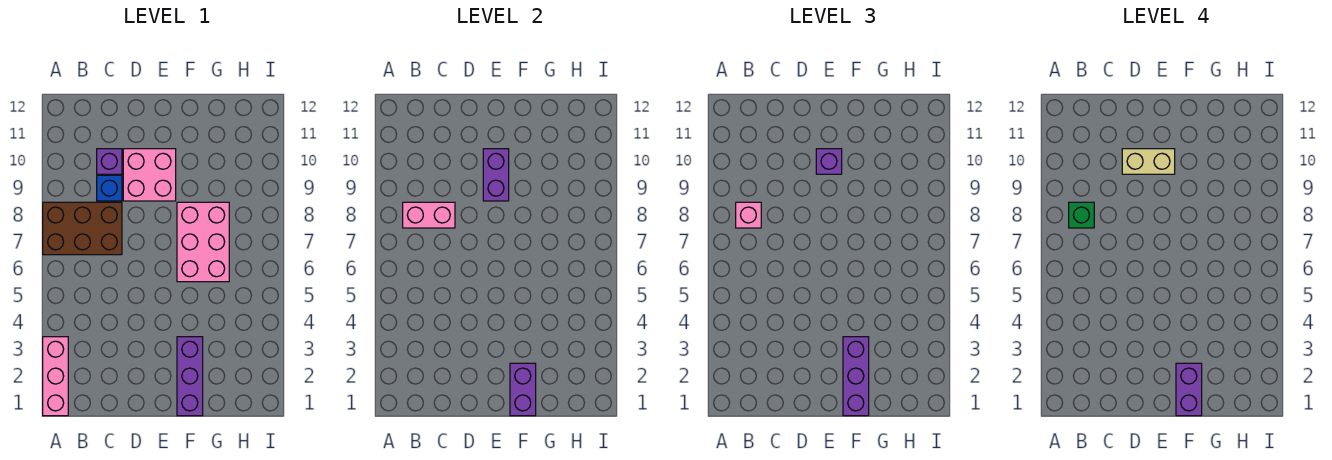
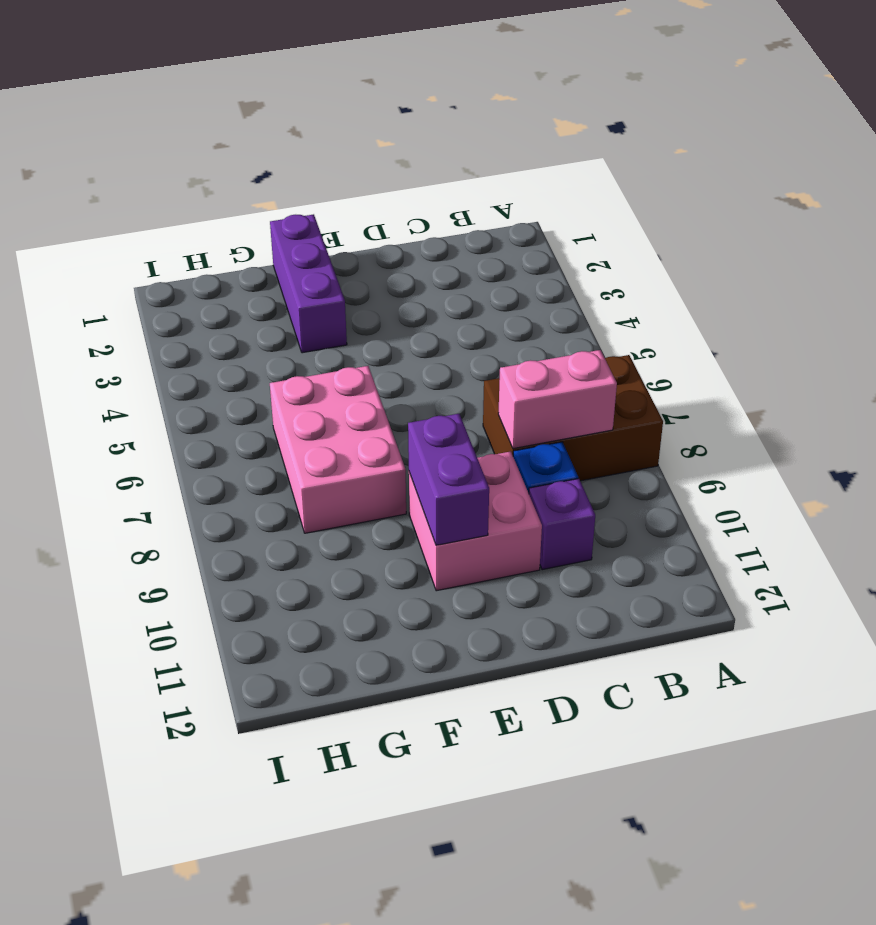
none -> pink 1x3 brick [43,337,68,416]
none -> purple 1x2 brick [510,363,536,416]
none -> pink 1x1 brick [736,202,761,228]

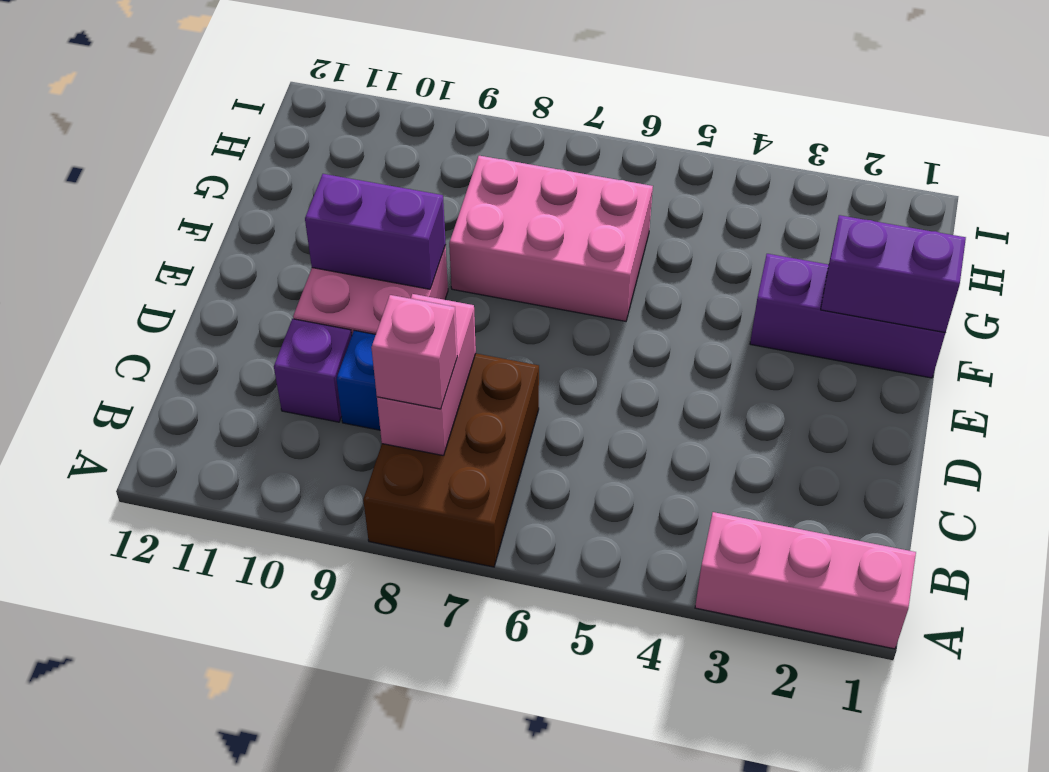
none -> purple 1x1 brick [816,149,842,174]
none -> purple 1x3 brick [843,337,869,416]
none -> green 1x1 brick [1069,202,1094,228]

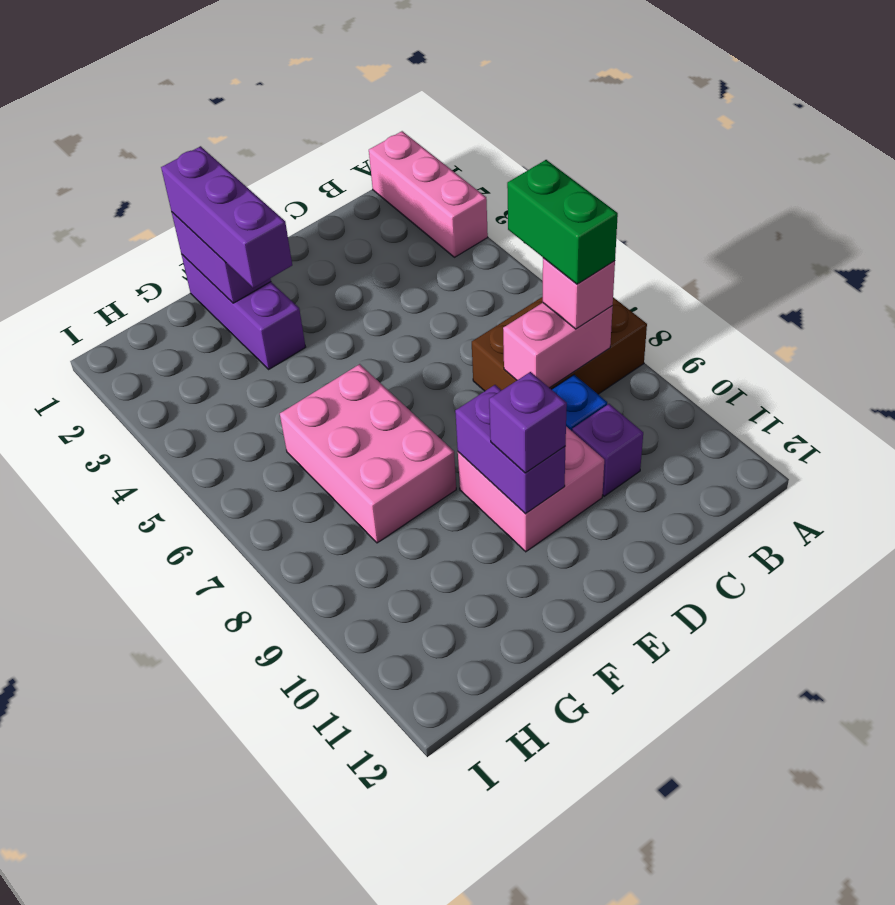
green 1x2 brick [507,160,618,284] -> green 1x1 brick [1069,202,1094,228]
none -> tan 1x2 brick [1122,149,1175,174]
none -> purple 1x2 brick [1176,363,1202,416]

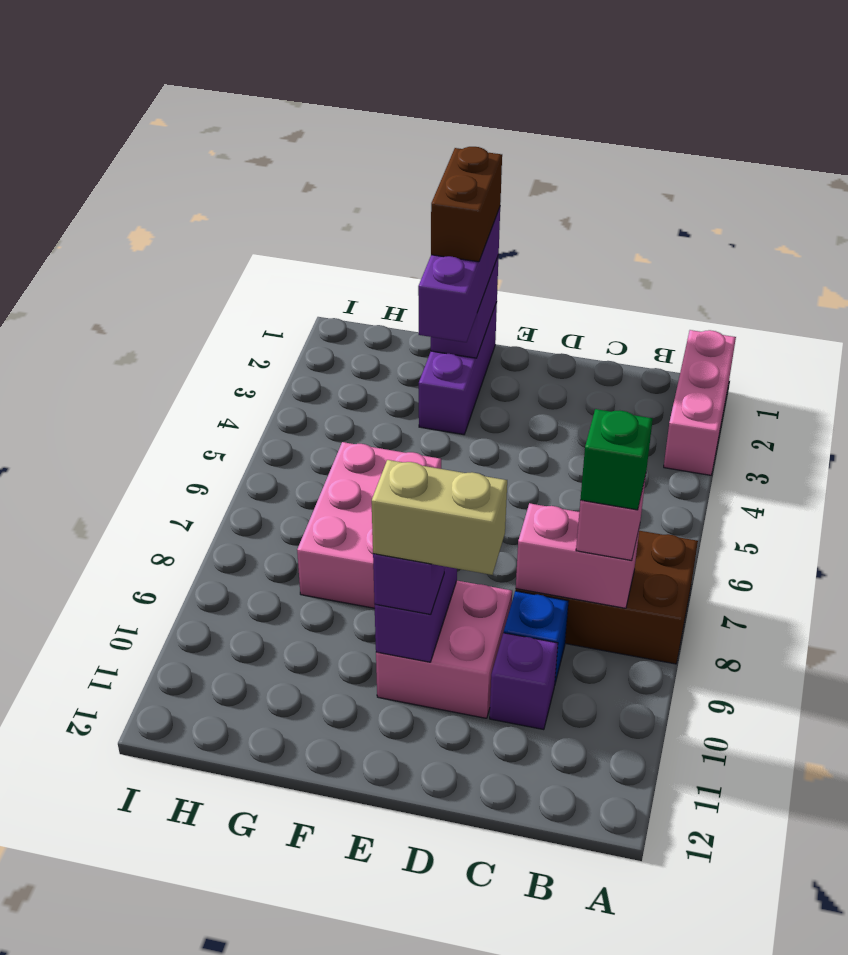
brown 1x2 brick [431,147,502,262] -> purple 1x2 brick [1176,363,1202,416]

